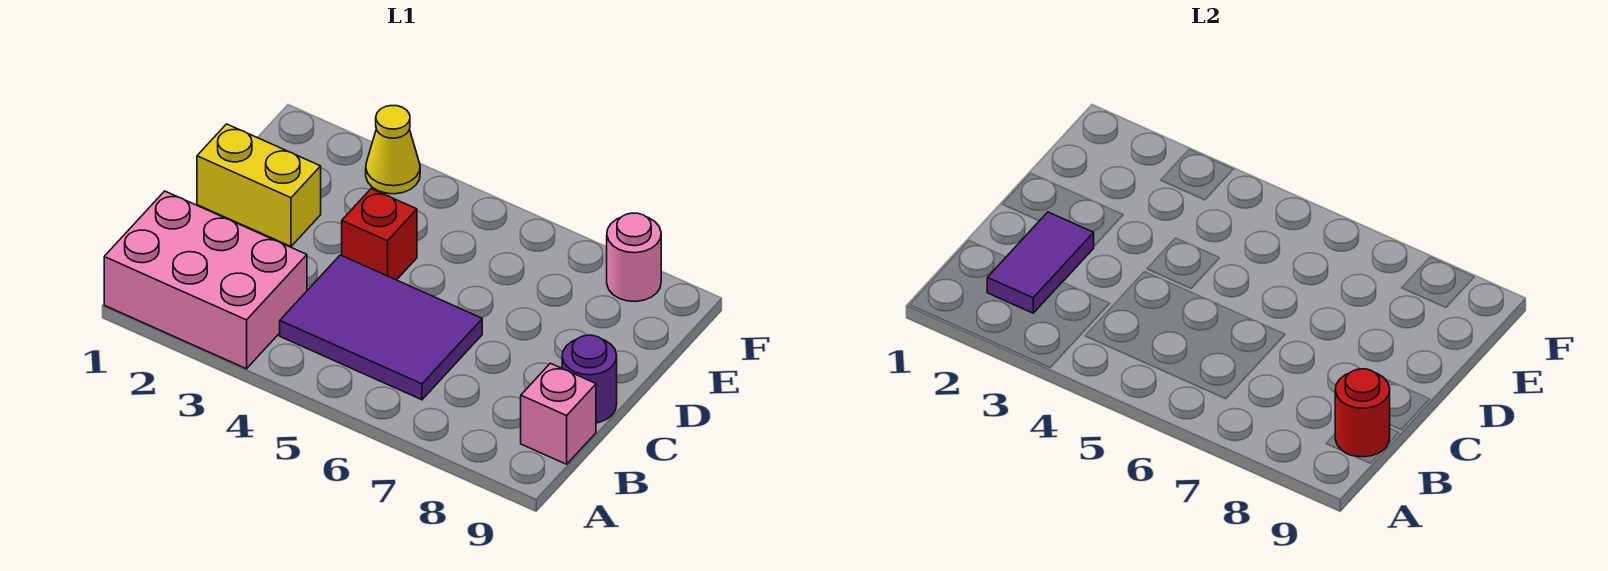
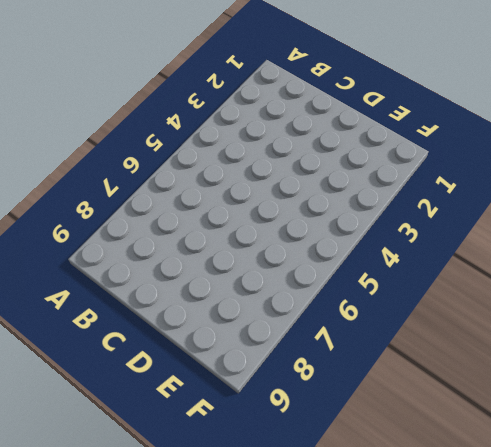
none -> pink 2x3 brick [104,191,307,369]
none -> purple 2x3 tile [280,255,482,400]

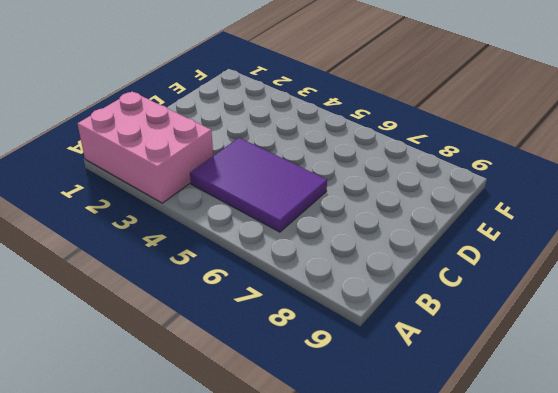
none -> pink 1x1 brick [521,363,596,464]
none -> purple 1x1 round brick [562,335,617,423]

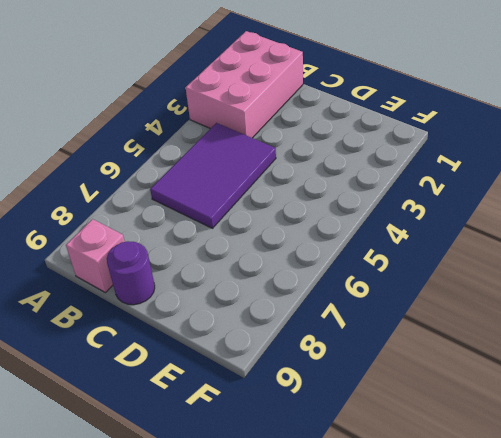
none -> yellow 1x2 brick [197,124,321,246]
none -> red 1x1 brick [342,189,417,280]

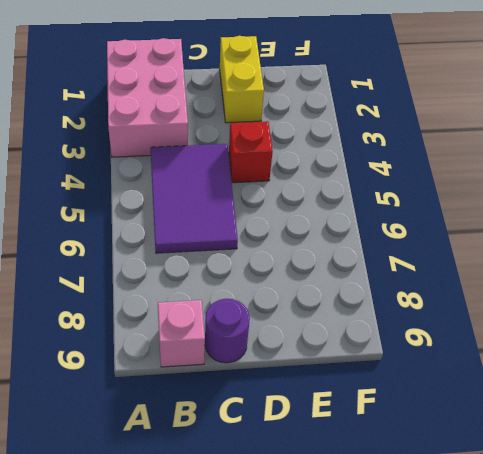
none -> yellow 1x1 cone [366,106,420,194]
none -> pink 1x1 round brick [607,213,661,302]

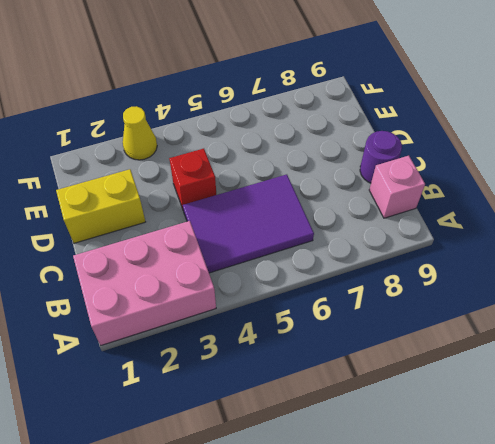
none -> pink 1x1 round brick [607,213,661,302]
none -> purple 1x2 tile [987,212,1094,313]

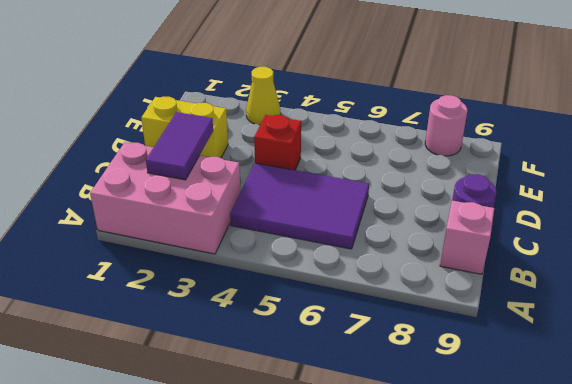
none -> red 1x1 round brick [1335,369,1390,457]

